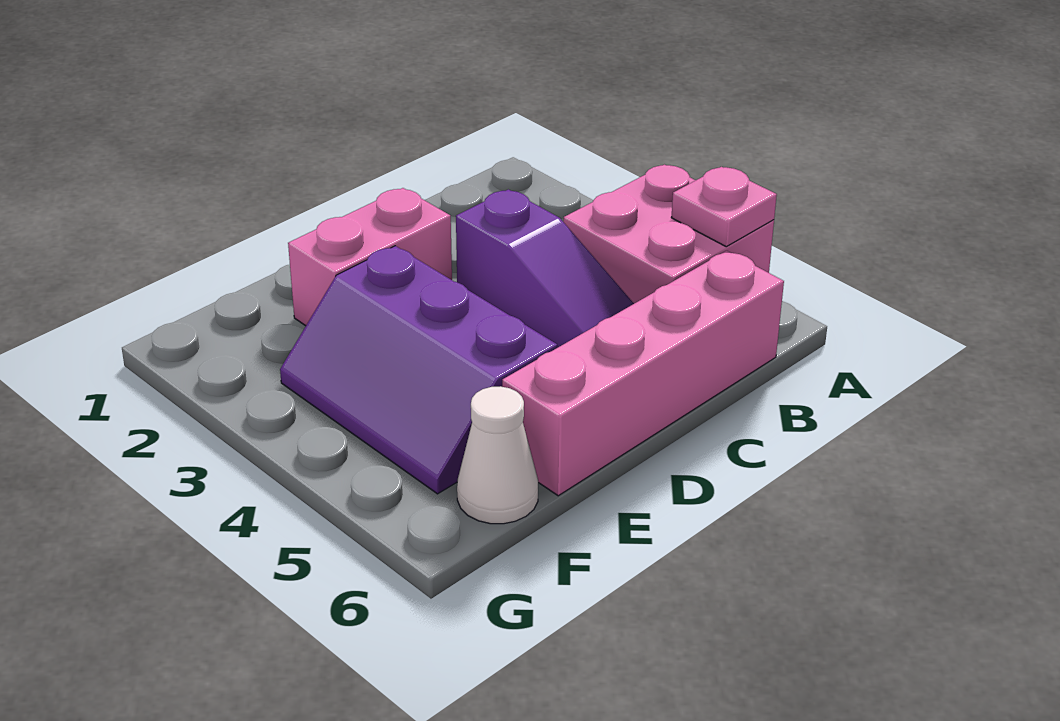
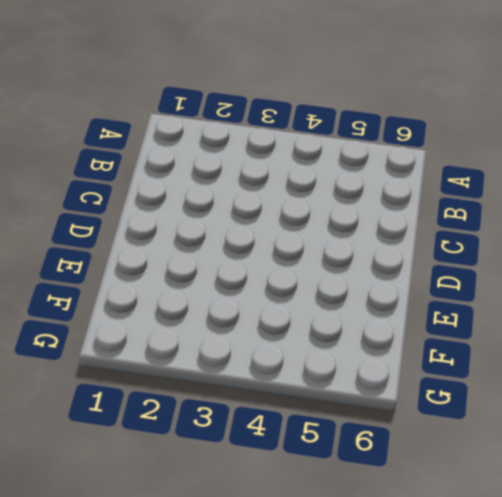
none -> pink 2x2 brick [563,165,774,303]
none -> pink 1x4 brick [502,251,784,496]

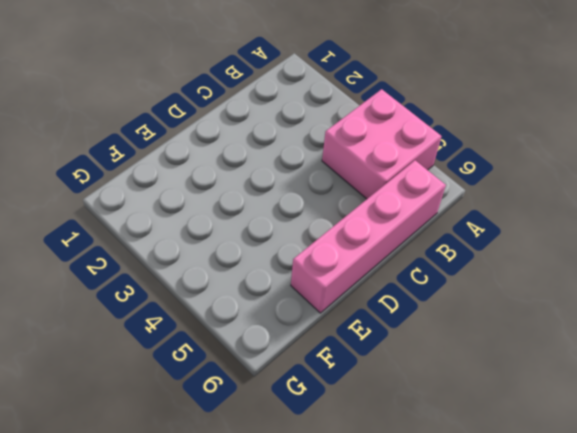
none -> purple 1x3 slope [456,189,634,348]
none -> pink 1x2 brick [288,188,452,326]

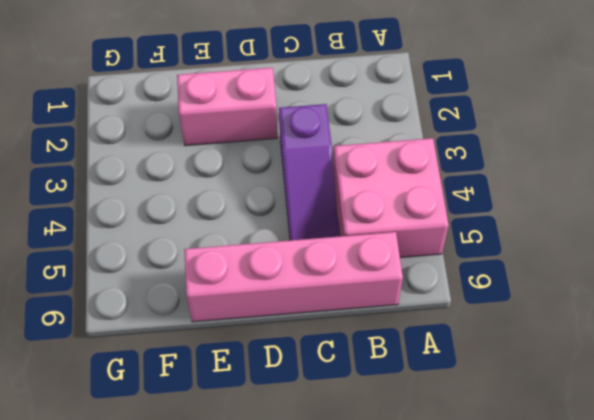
none -> purple 2x3 slope [280,246,557,494]
none -> white 1x1 cone [457,386,538,524]

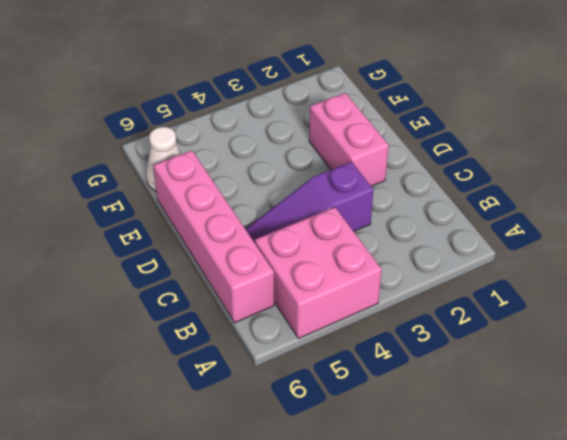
none -> purple 2x3 slope [280,246,557,494]
none -> pink 1x1 plate [671,167,777,247]

